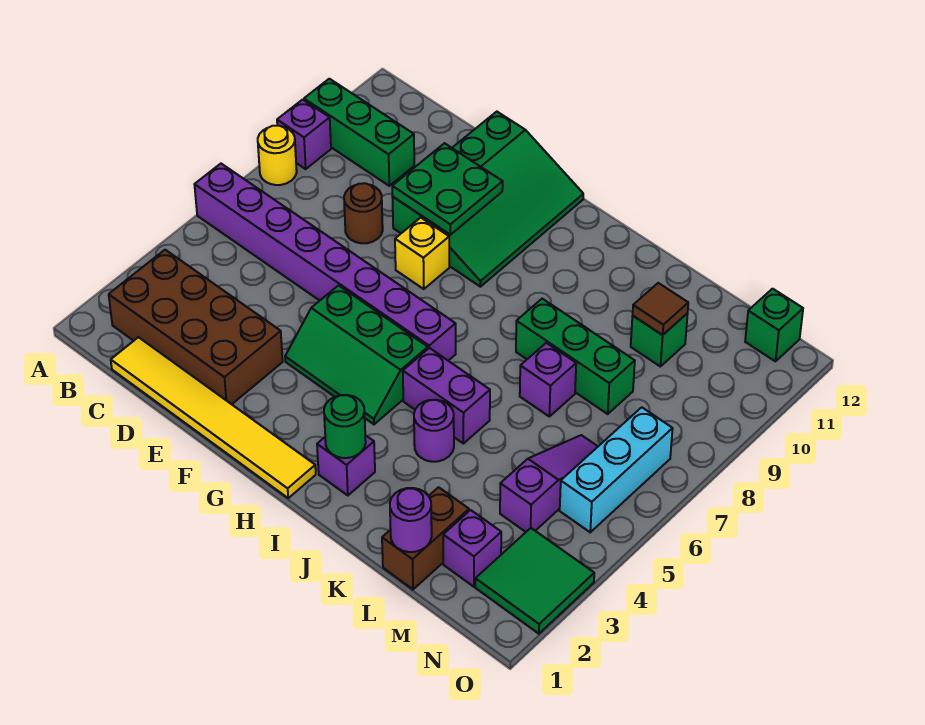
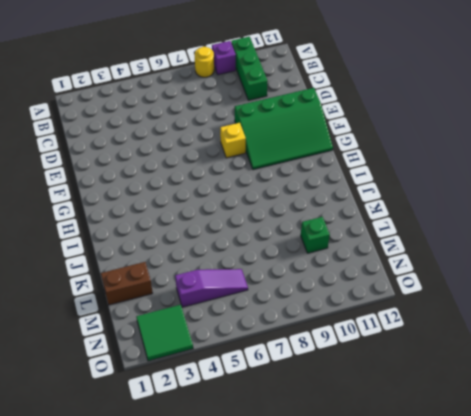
none -> purple 1x8 brick [194,164,456,361]
none -> brown 2x4 brick [109,250,283,404]
none -> yellow 1x6 tile [111,337,316,498]

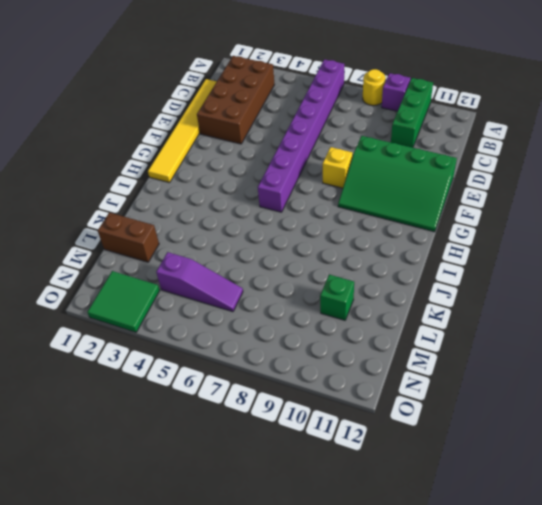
none -> brown 1x1 round brick [344,183,383,243]
none -> green 2x3 slope [285,285,428,424]
none -> purple 1x1 brick [317,435,375,495]

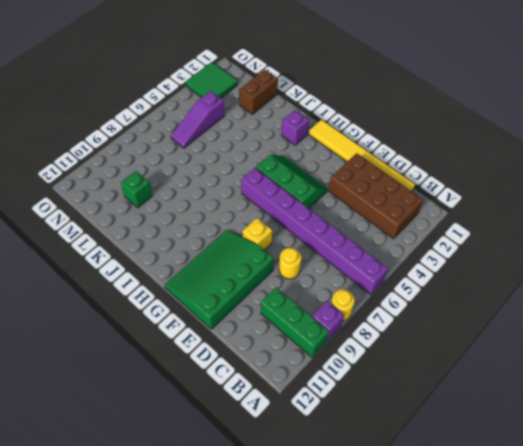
yellow 1x1 round brick [279,248,301,279] -> brown 1x1 round brick [344,183,383,243]
none -> purple 1x2 brick [403,348,490,443]
none -> purple 1x1 round brick [414,400,454,462]
none -> green 1x3 brick [516,299,635,414]

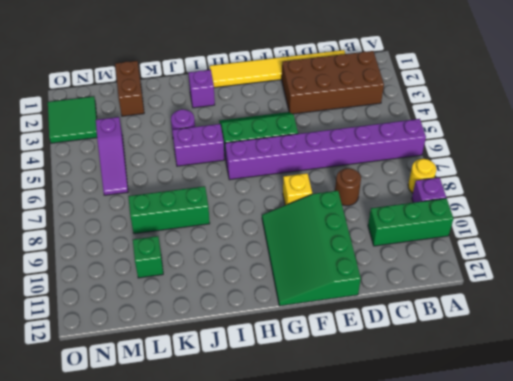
none -> purple 1x1 brick [520,343,576,417]
none -> purple 1x1 brick [443,510,501,587]
none -> cyan 1x3 brick [560,407,673,532]

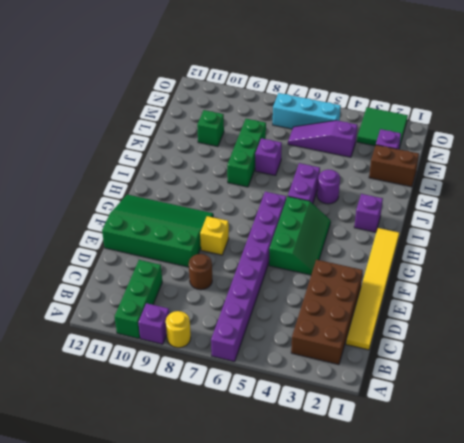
none -> green 1x1 brick [745,289,803,361]
none -> green 2x2 plate [392,143,503,235]
none -> green 1x1 round brick [324,395,366,458]

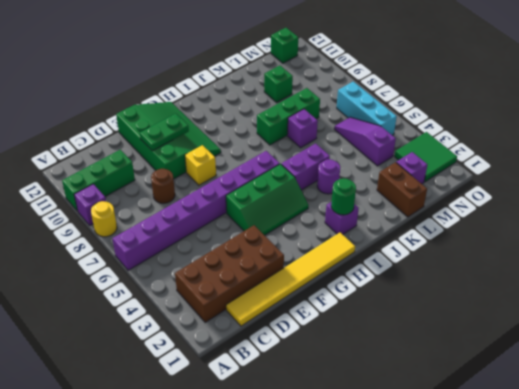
green 1x2 plate [140,114,189,151] -> green 2x2 plate [392,143,503,235]
none -> purple 1x1 round brick [390,488,432,552]
none -> brown 1x1 tile [633,283,688,335]

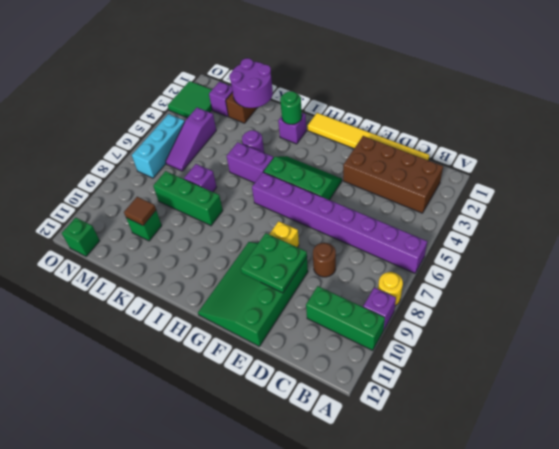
purple 2x2 round brick [229,58,273,108] -> purple 1x1 round brick [390,488,432,552]

